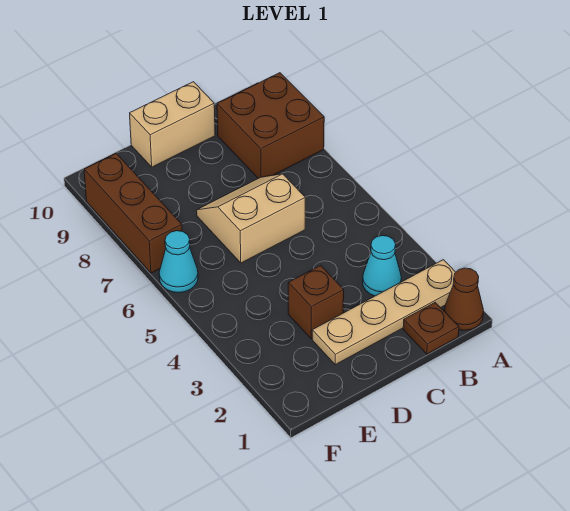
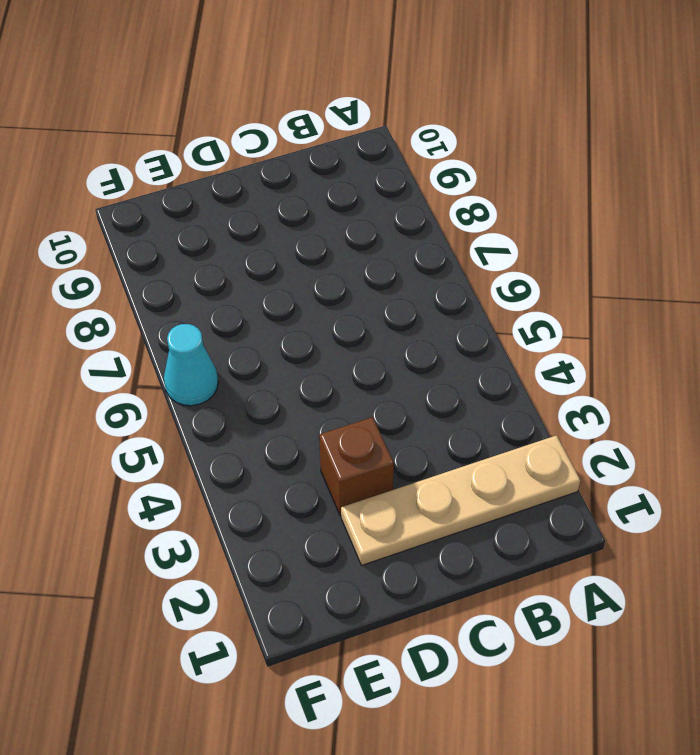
none -> brown 1x1 cone [444,268,484,330]
none -> brown 2x2 brick [217,73,324,178]

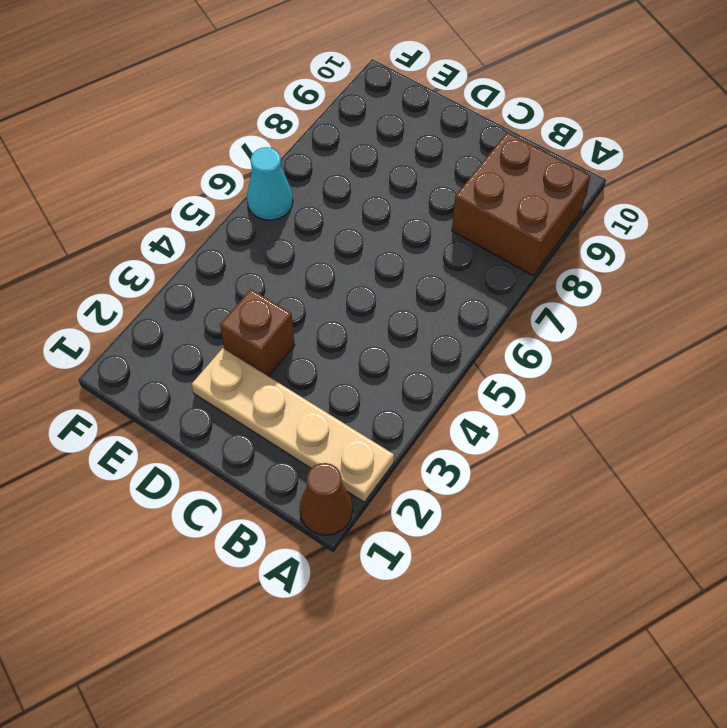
none -> brown 1x1 plate [403,303,459,354]
none -> cyan 1x1 cone [363,236,402,296]

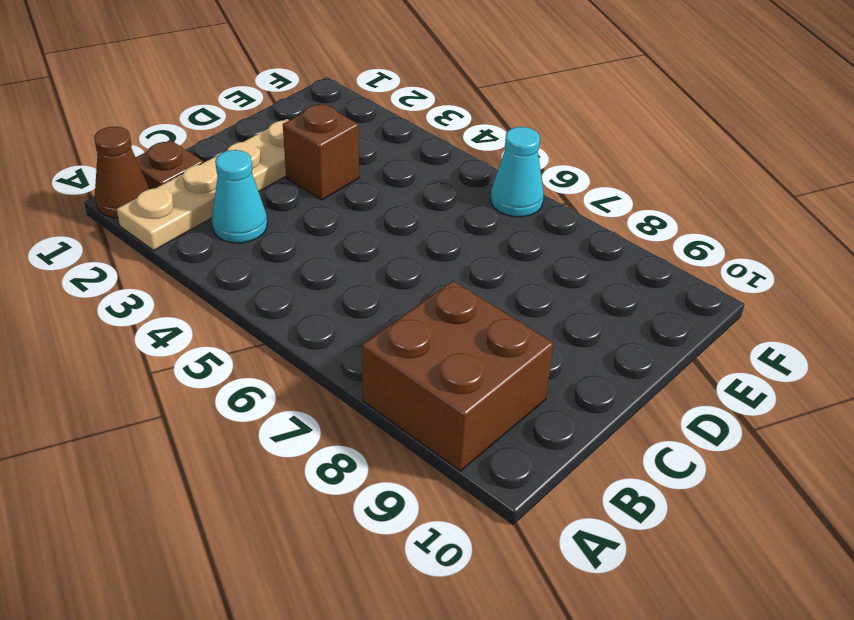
none -> tan 2x2 slope [197,174,305,263]
none -> tan 1x2 brick [130,82,215,167]

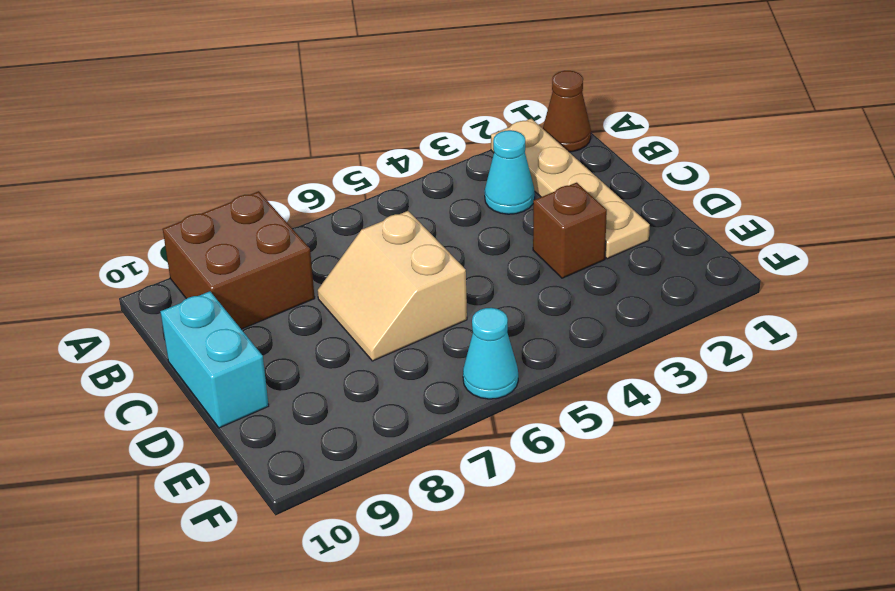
cyan 1x2 brick [161,291,269,428] -> tan 1x2 brick [130,82,215,167]
none -> brown 1x1 plate [403,303,459,354]
none -> brown 1x3 brick [84,154,182,273]

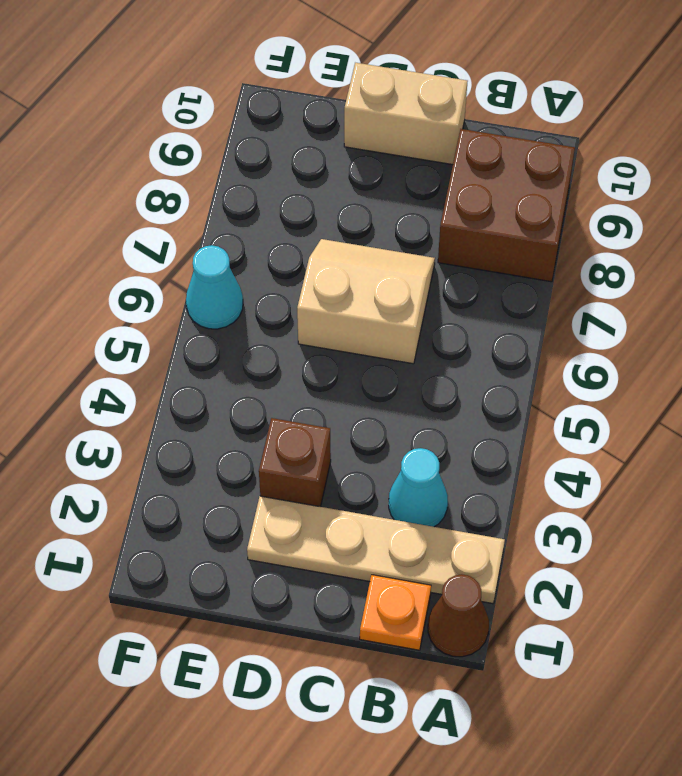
orange 1x1 plate [360,575,431,650] -> brown 1x1 plate [403,303,459,354]
none -> brown 1x3 brick [84,154,182,273]

